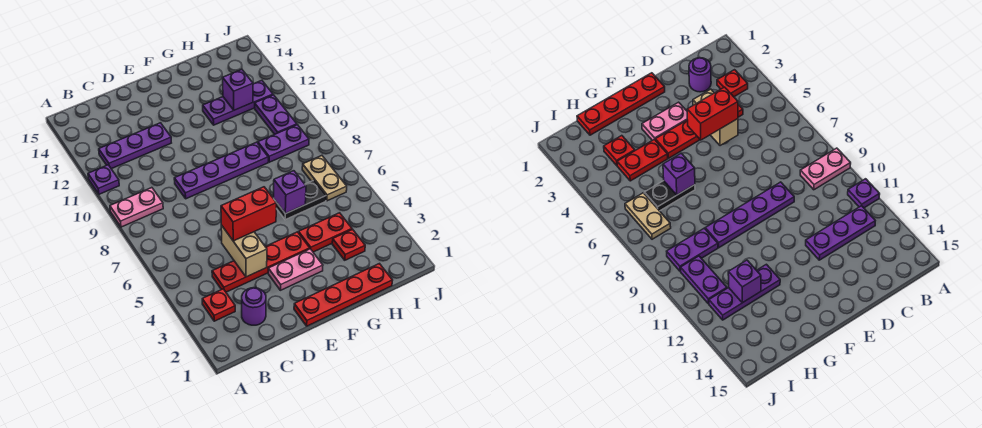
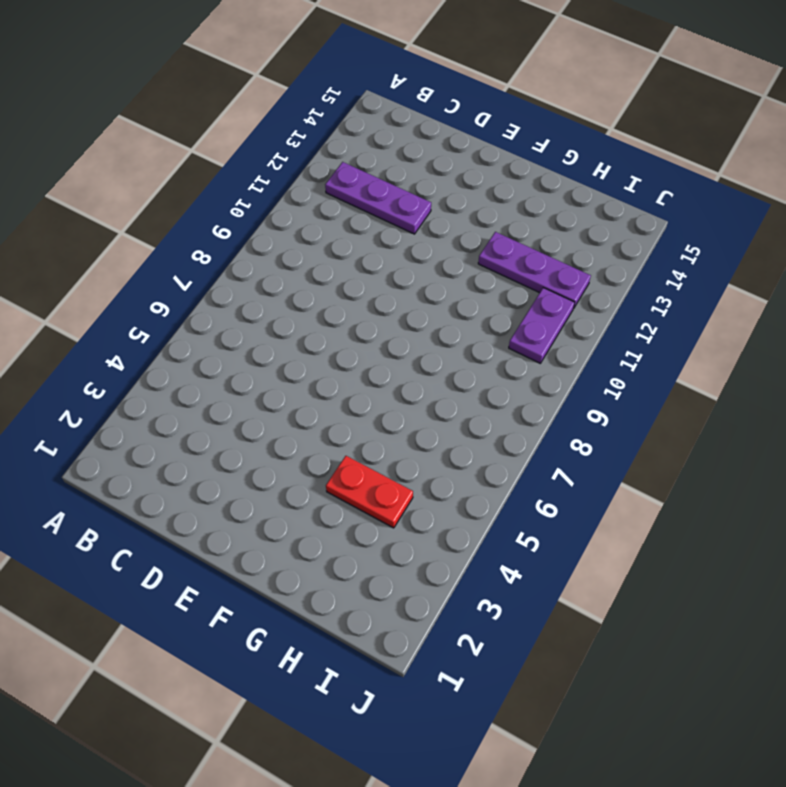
none -> pink 1x2 plate [110,188,163,227]
none -> purple 1x1 plate [88,165,119,194]
none -> red 1x1 plate [202,289,235,321]

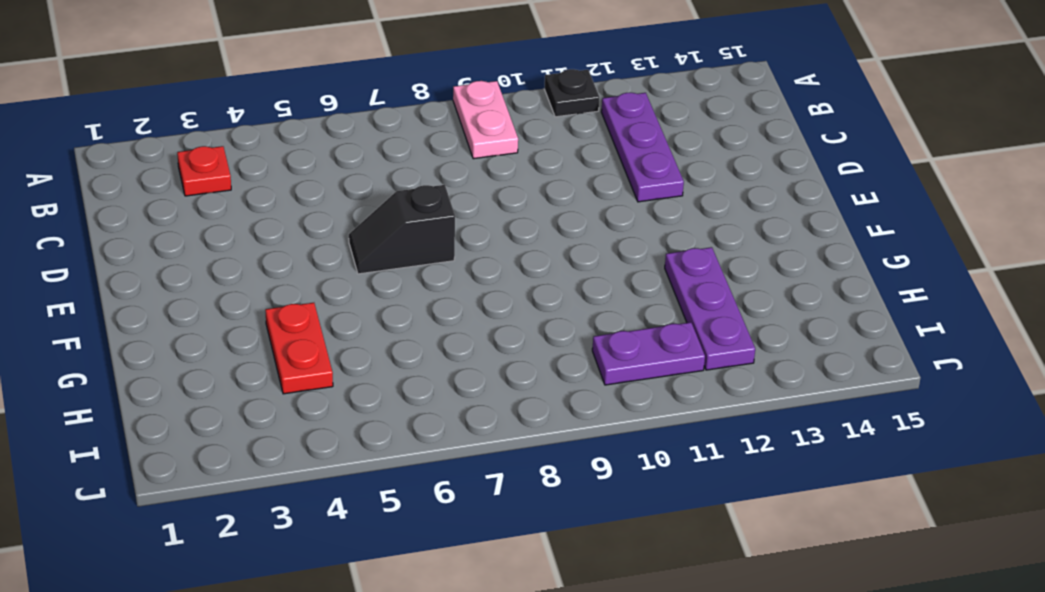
black 1x1 plate [544,69,599,117] -> purple 1x1 plate [88,165,119,194]
black 1x2 slope [349,185,455,274] -> none
none -> purple 1x1 round brick [242,288,266,325]
none -> red 1x4 plate [212,232,310,292]
none -> purple 1x4 plate [174,142,268,199]

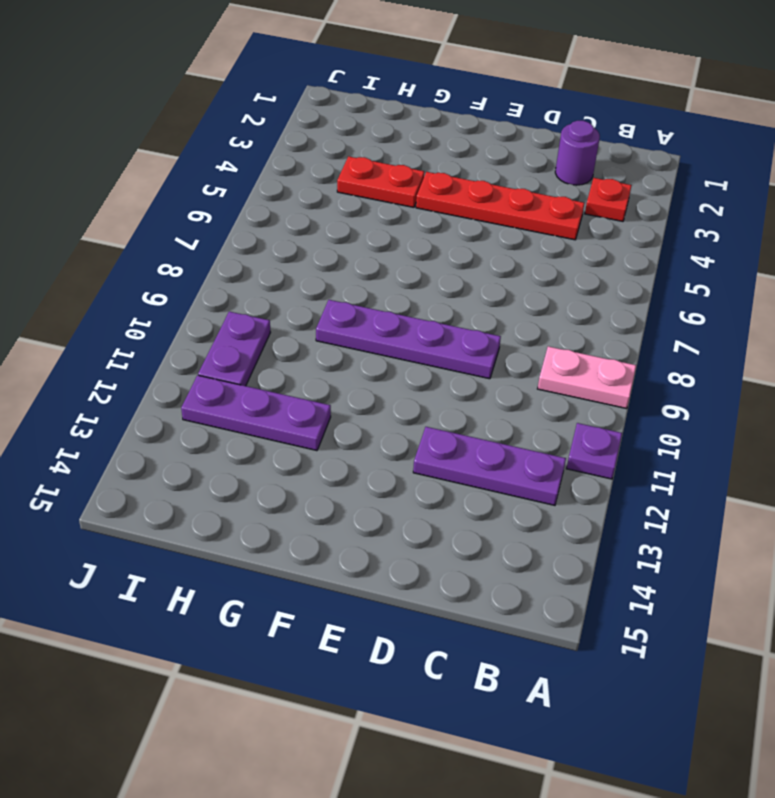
none -> red 1x4 plate [294,264,393,326]
none -> pink 1x2 plate [268,249,323,290]
none -> black 1x2 plate [276,180,326,220]

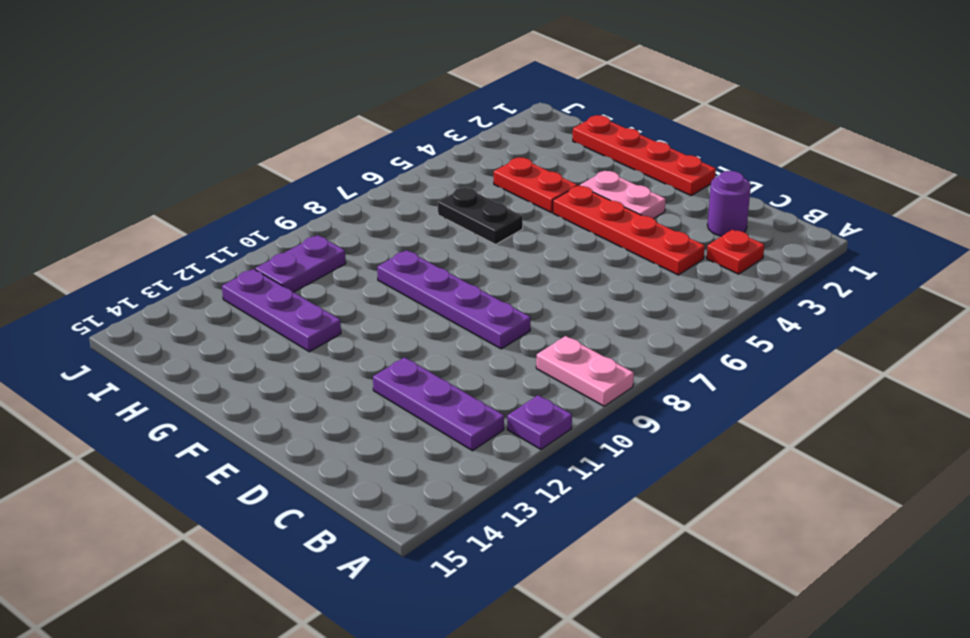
none -> red 1x1 plate [332,229,365,260]
none -> purple 1x2 plate [258,125,309,162]
none -> tan 1x2 plate [302,156,347,201]

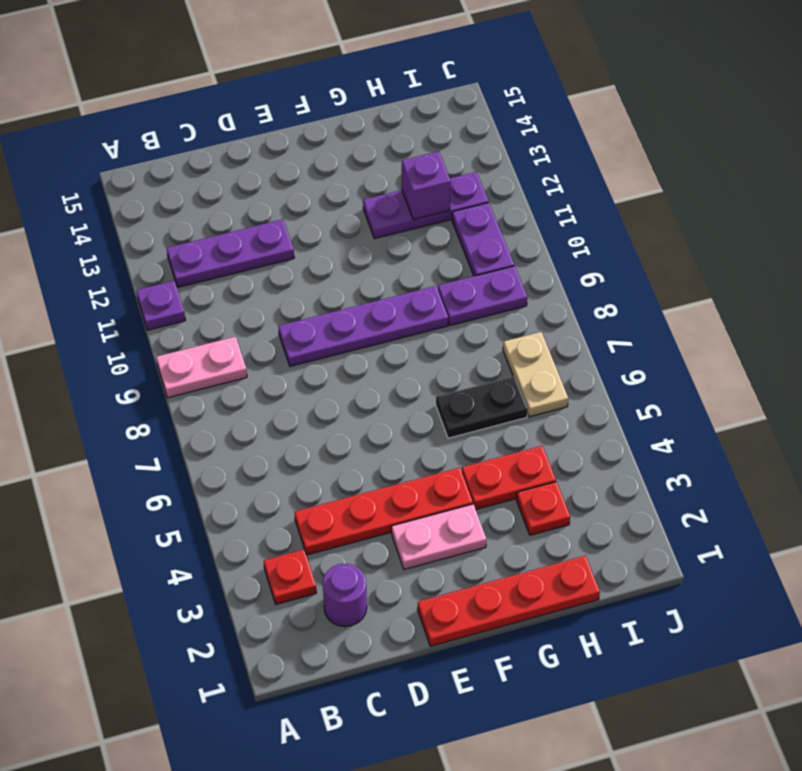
none -> tan 1x2 brick [221,225,267,277]
none -> purple 1x1 brick [273,171,306,214]
none -> red 1x2 brick [221,187,276,241]

